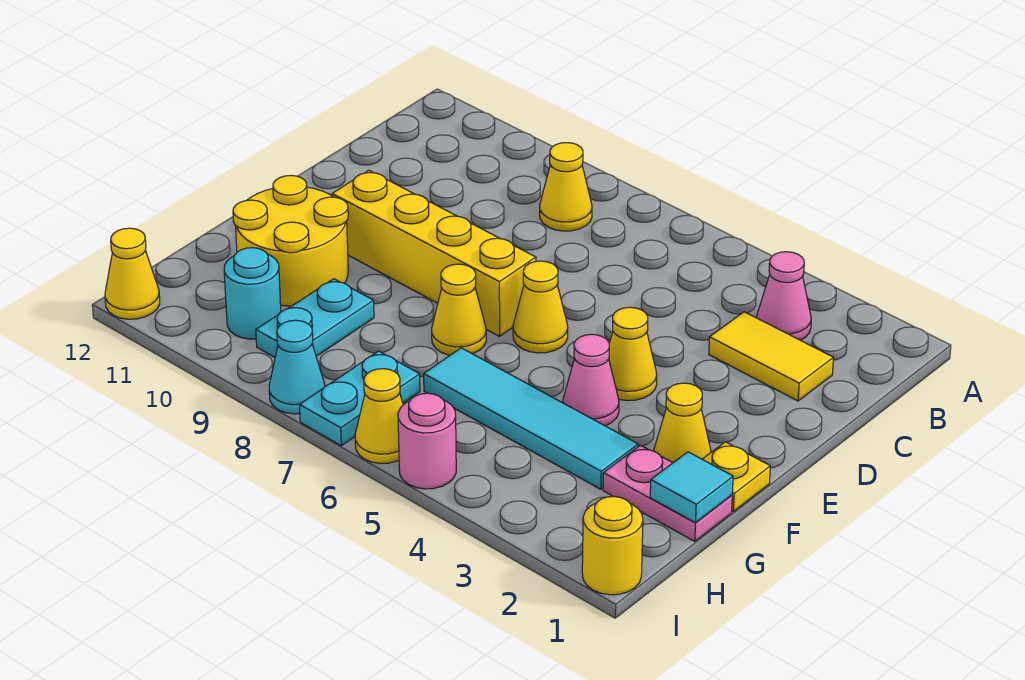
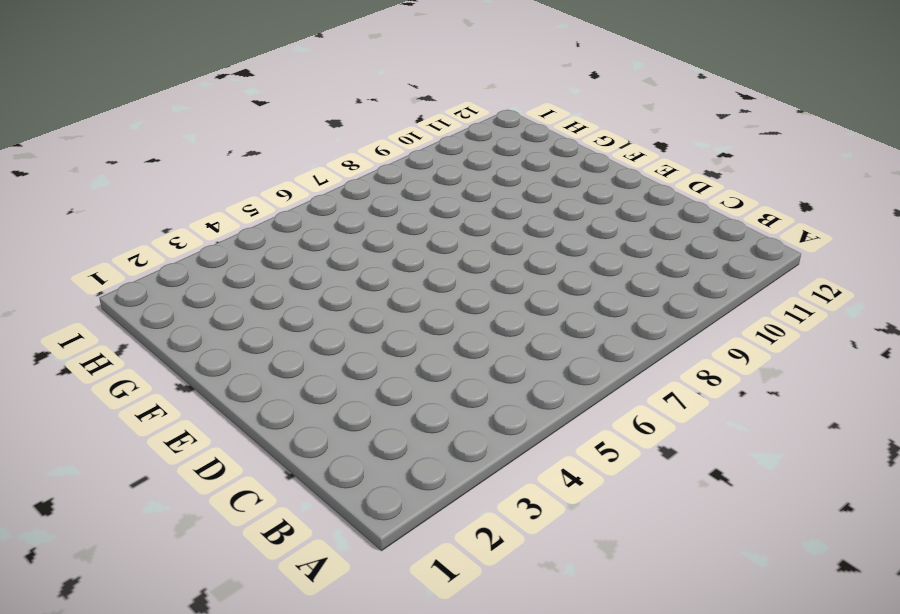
none -> pink 1x1 cone [757,252,811,340]
none -> yellow 1x1 cone [540,143,592,231]
none -> yellow 1x2 tile [709,312,833,401]

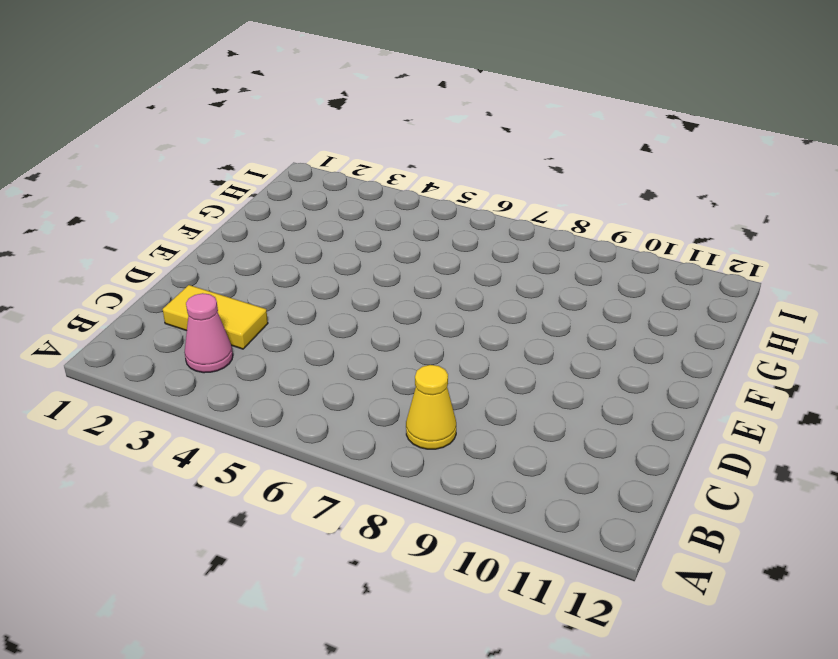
none -> yellow 1x1 cone [609,307,657,401]
none -> yellow 1x1 cone [513,261,568,353]
none -> yellow 1x4 brick [332,170,536,336]

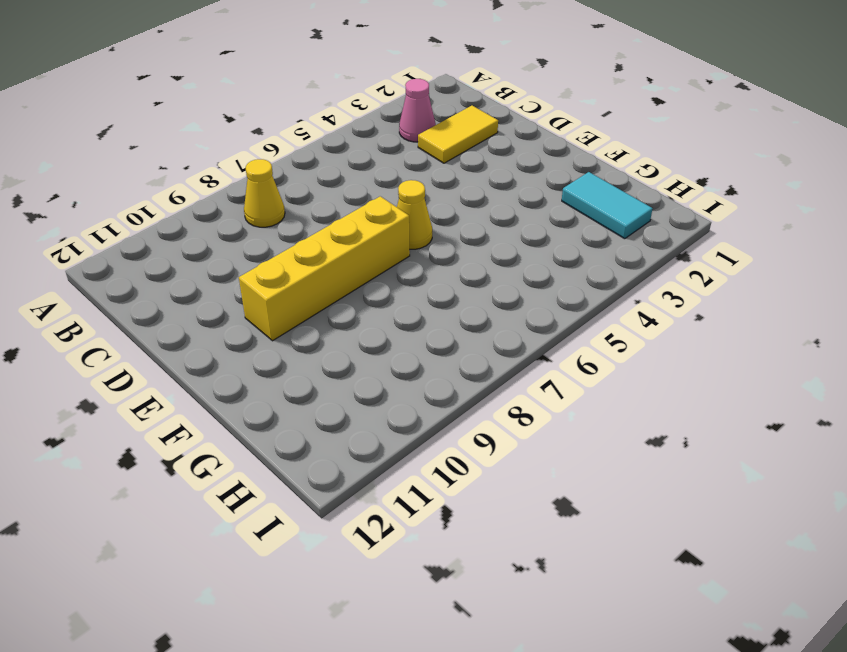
cyan 1x2 tile [562,172,653,239] -> pink 1x2 plate [603,445,732,541]
none -> yellow 1x1 cone [609,307,657,401]
none -> yellow 1x1 plate [702,442,770,511]
none -> yellow 1x1 cone [654,383,711,463]

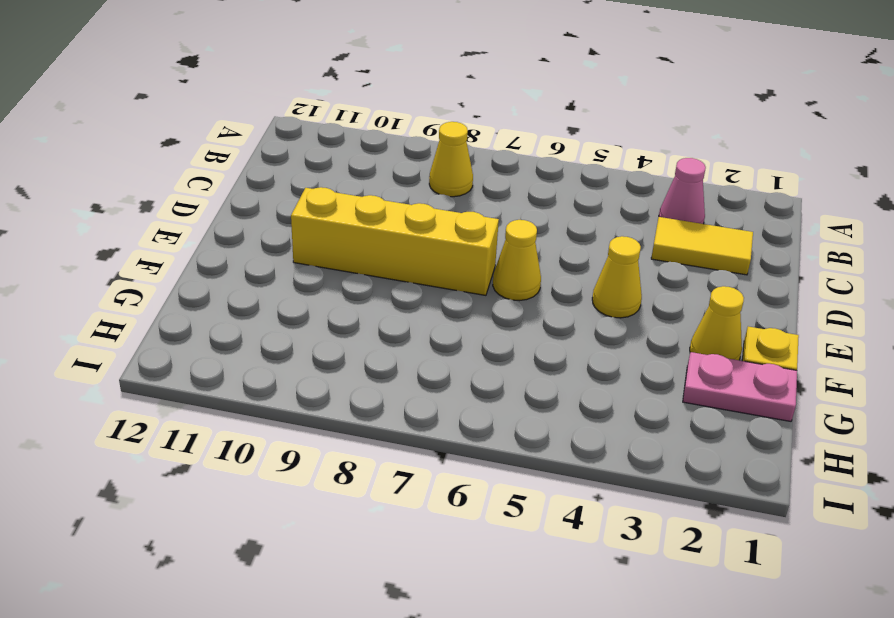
none -> pink 1x1 cone [563,334,619,426]
none -> yellow 1x1 cone [432,264,486,355]
none -> yellow 2x2 round brick [233,175,348,306]

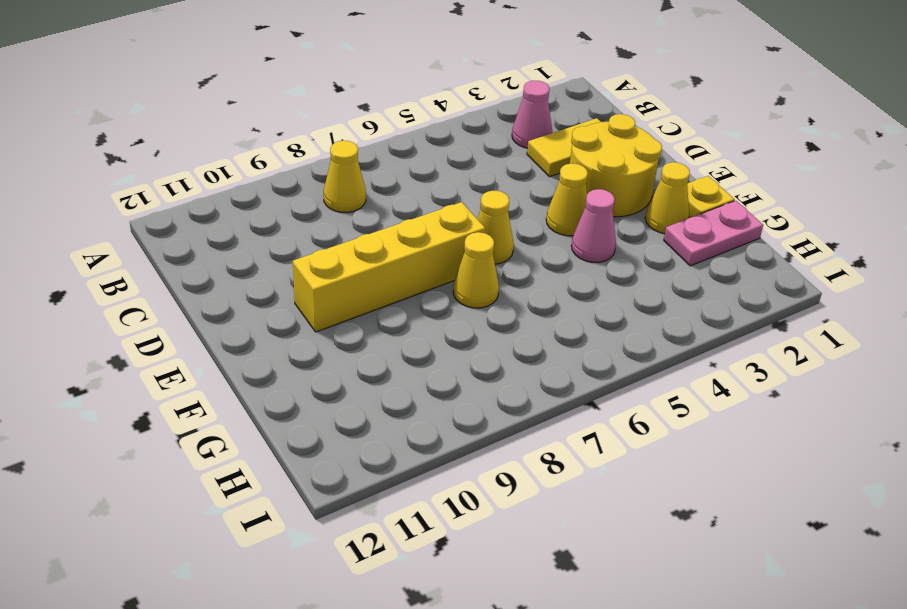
yellow 2x2 round brick [570,114,662,217] -> yellow 2x2 round brick moved to [233,175,348,306]
none -> cyan 1x4 tile [424,348,638,489]
none -> cyan 1x2 plate [256,279,374,357]
none -> cyan 1x2 plate [300,351,420,446]

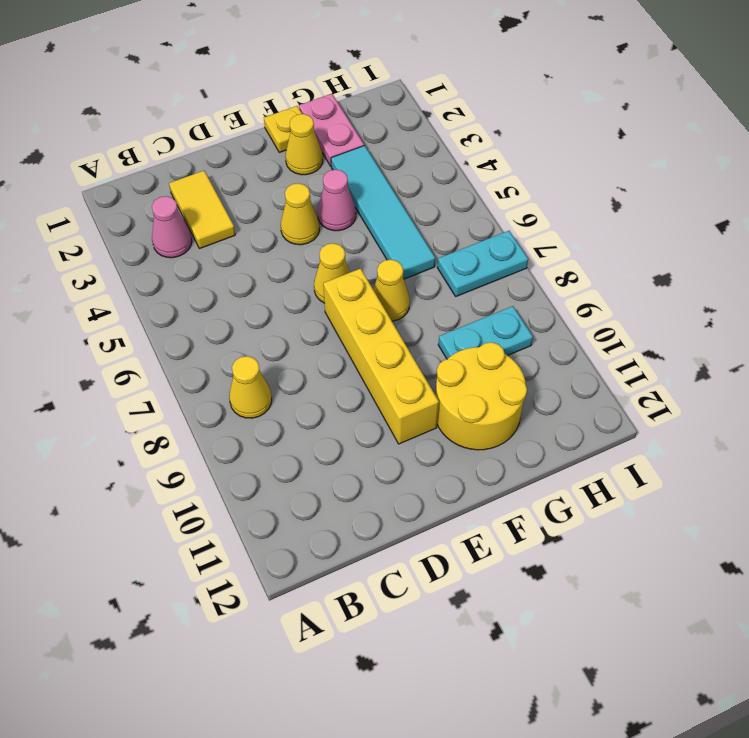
none -> cyan 1x1 round brick [224,248,281,339]
none -> yellow 1x1 round brick [582,496,643,595]
none -> pink 1x1 round brick [398,393,456,489]

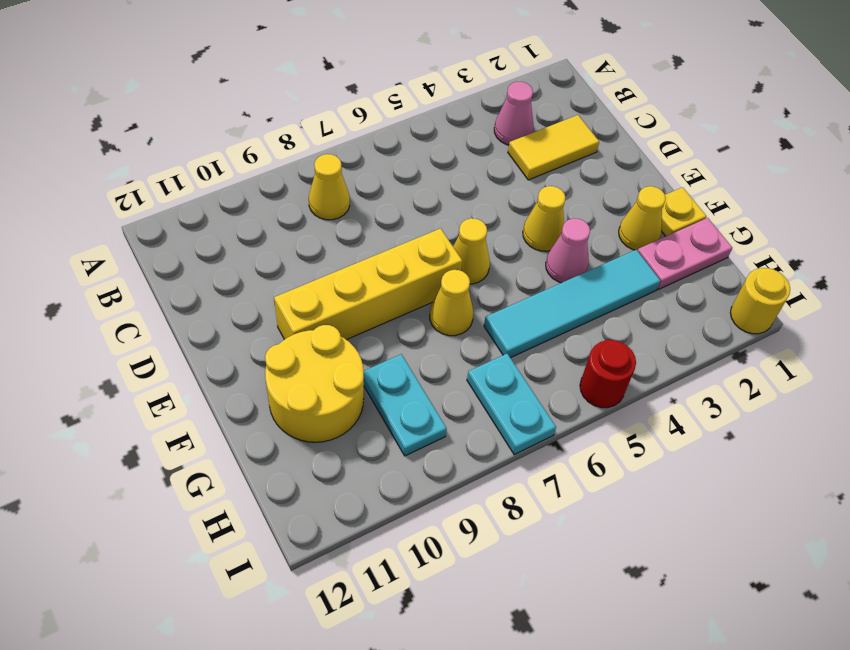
red 1x1 round brick [580,340,636,408] -> pink 1x1 round brick [398,393,456,489]
none -> cyan 1x1 round brick [224,248,281,339]
none -> yellow 1x1 cone [355,369,403,464]
none -> cyan 1x1 cone [269,320,325,414]

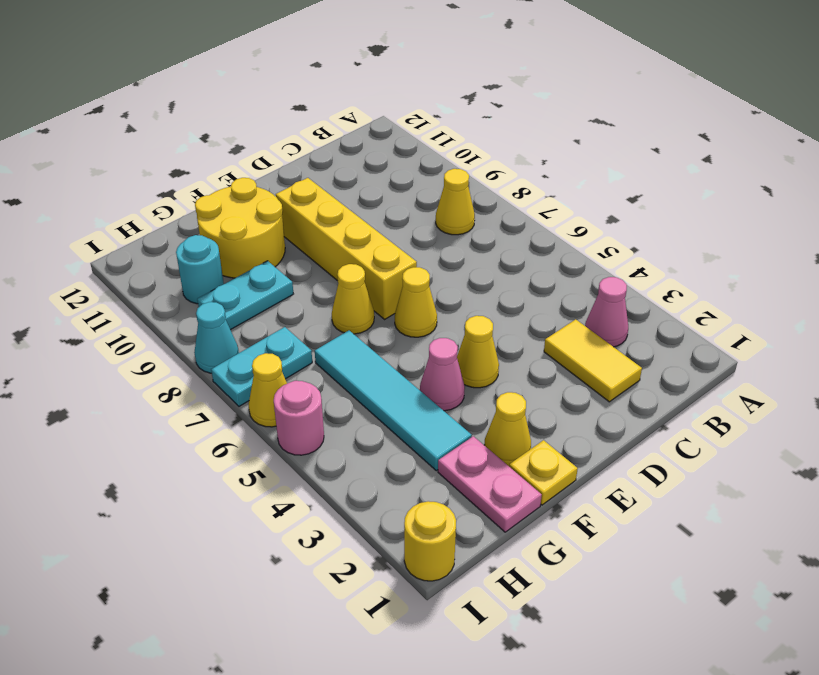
none -> yellow 1x1 cone [105,228,160,319]
none -> cyan 1x1 tile [650,452,733,523]

